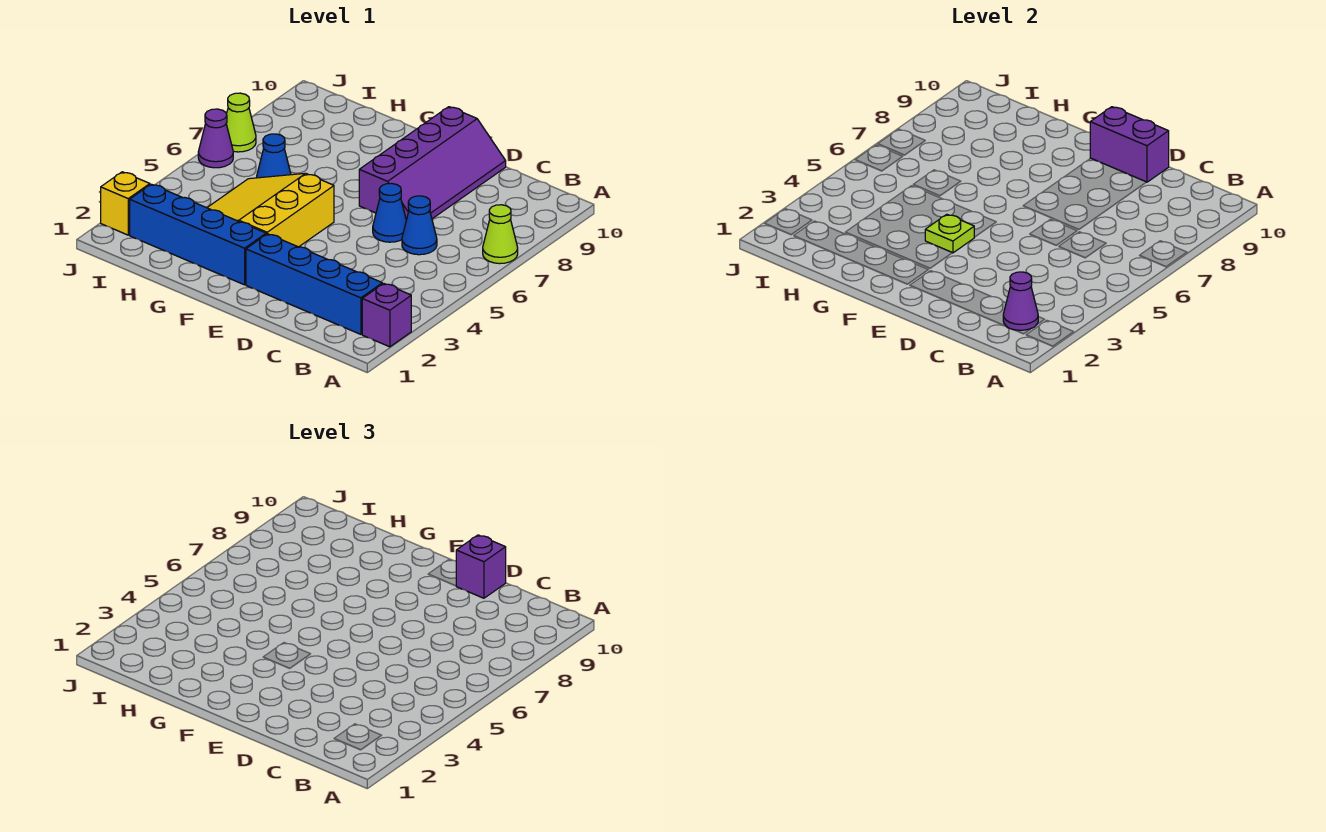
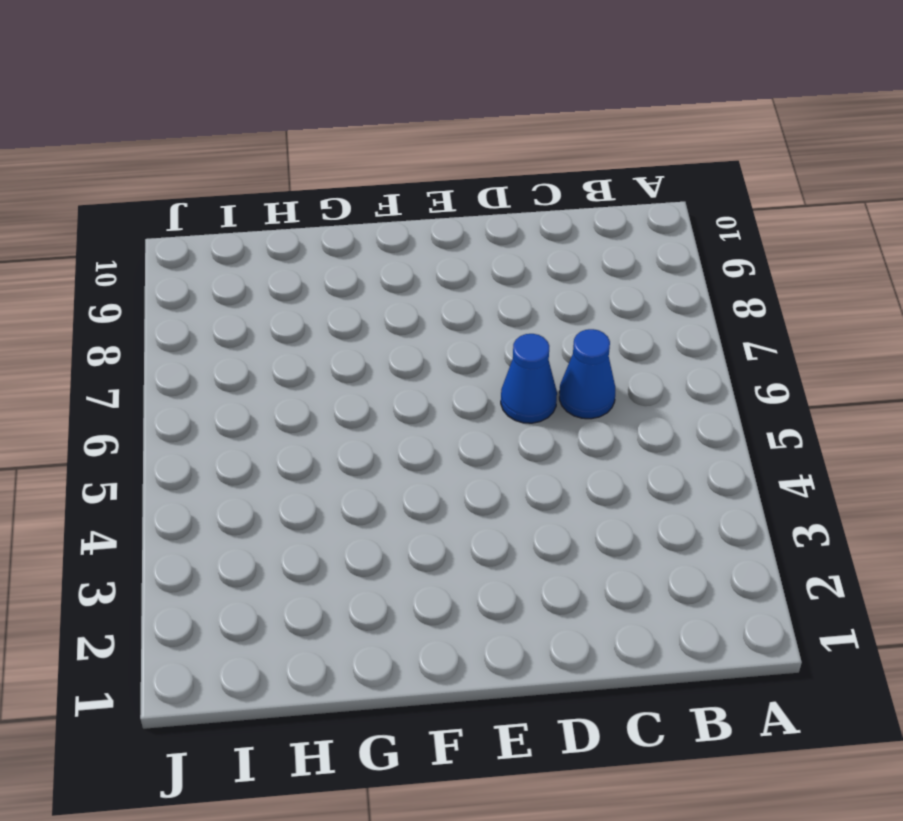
none -> purple 1x1 brick [362,284,411,347]
none -> lime 1x1 cone [483,205,518,264]
none -> blue 1x4 brick [246,234,382,334]

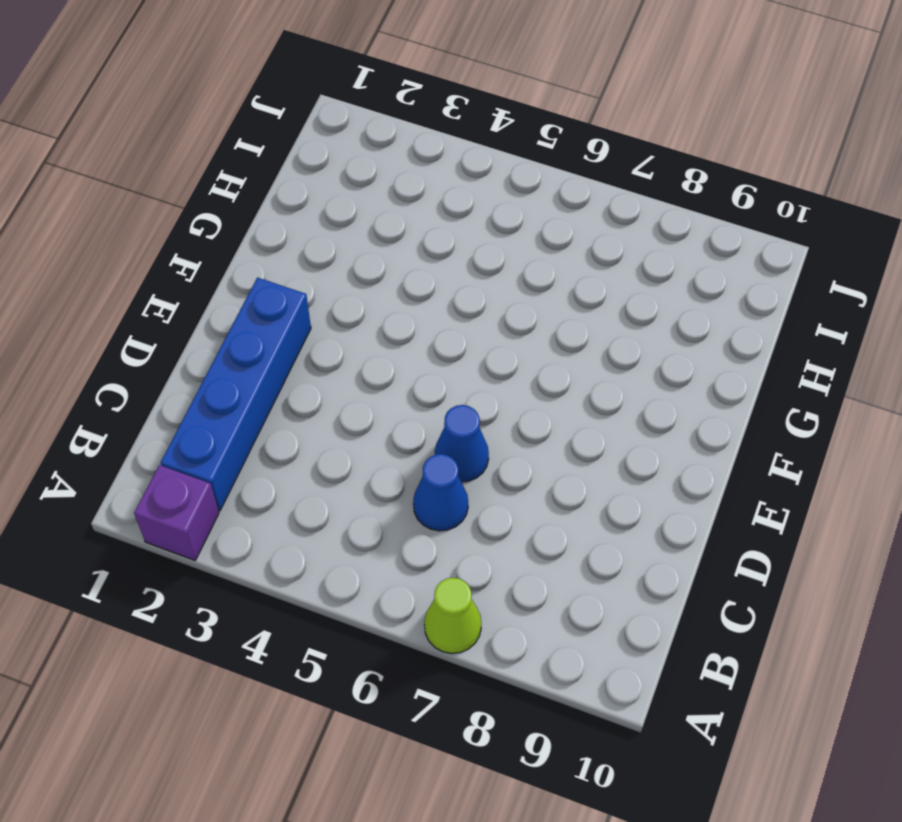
none -> purple 2x4 slope [359,107,506,220]
none -> blue 1x4 brick [130,184,266,285]
none -> yellow 3x3 slope [207,173,334,247]

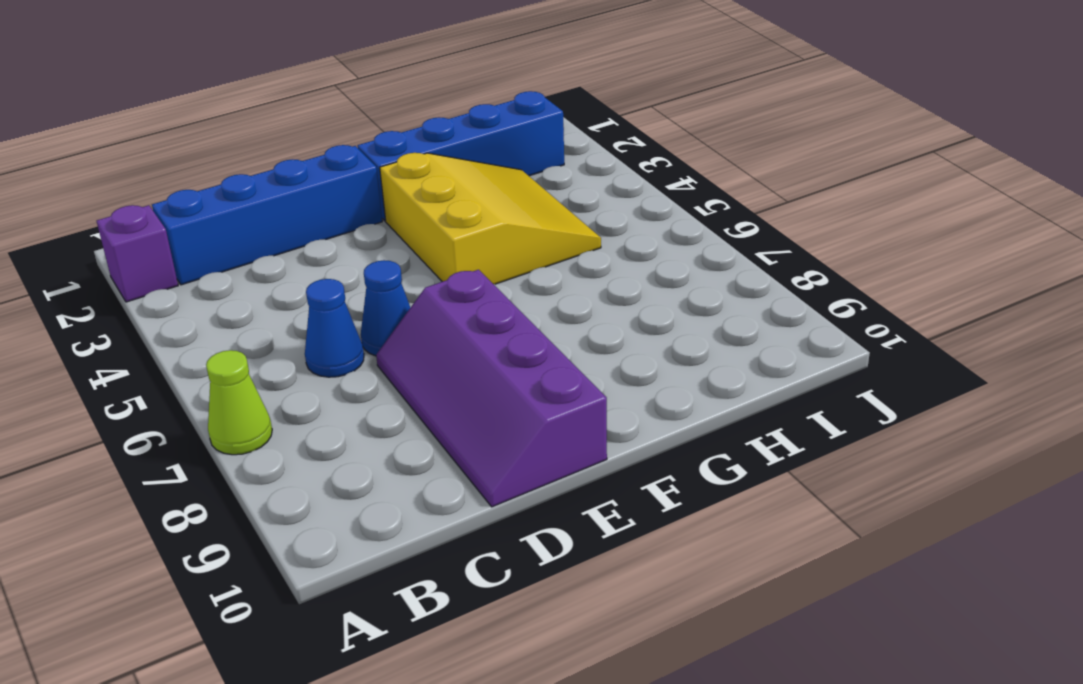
none -> blue 1x1 cone [257,134,291,178]
none -> yellow 1x1 brick [101,172,150,235]
none -> purple 1x1 cone [198,109,233,168]

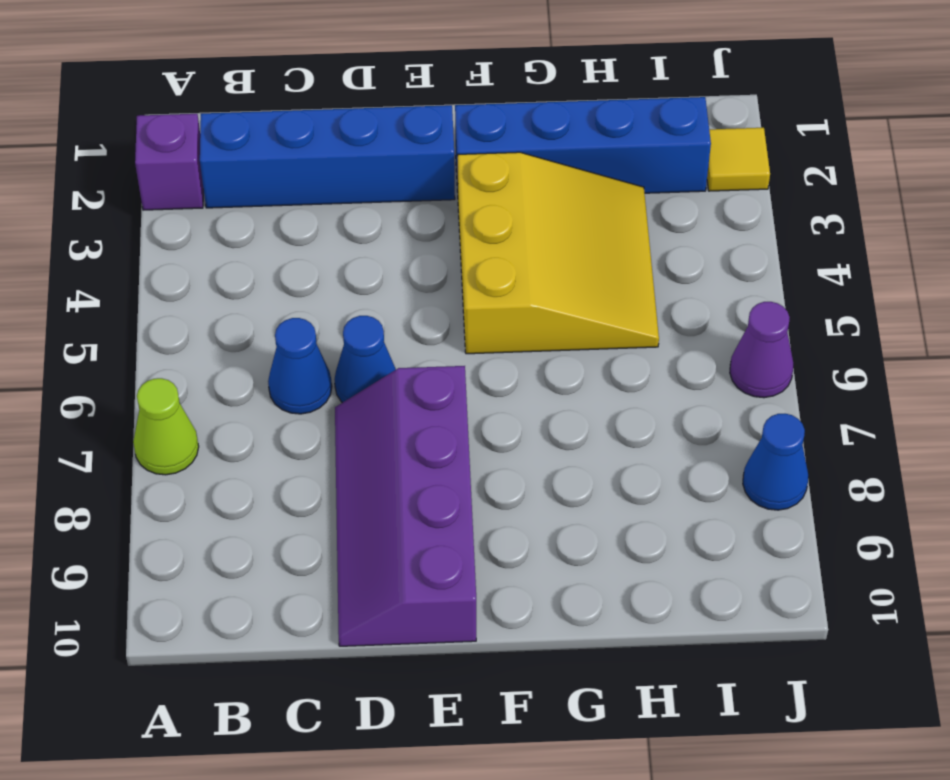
yellow 1x1 tile [707,128,770,191] -> yellow 1x1 brick [101,172,150,235]
blue 1x1 cone [743,414,808,510] -> blue 1x1 cone moved to [257,134,291,178]
none -> lime 1x1 cone [226,93,256,152]
none -> purple 1x1 cone [1003,272,1038,330]
none -> purple 1x2 brick [1090,107,1169,182]

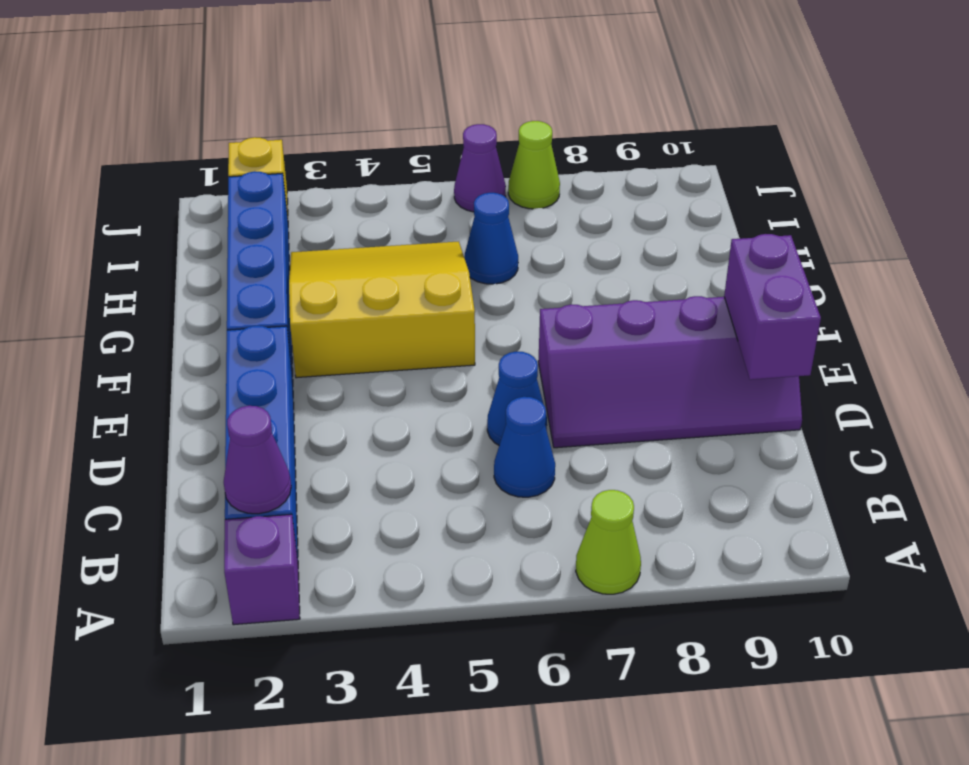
none -> lime 1x1 plate [925,214,974,253]
none -> purple 1x1 brick [456,535,506,598]

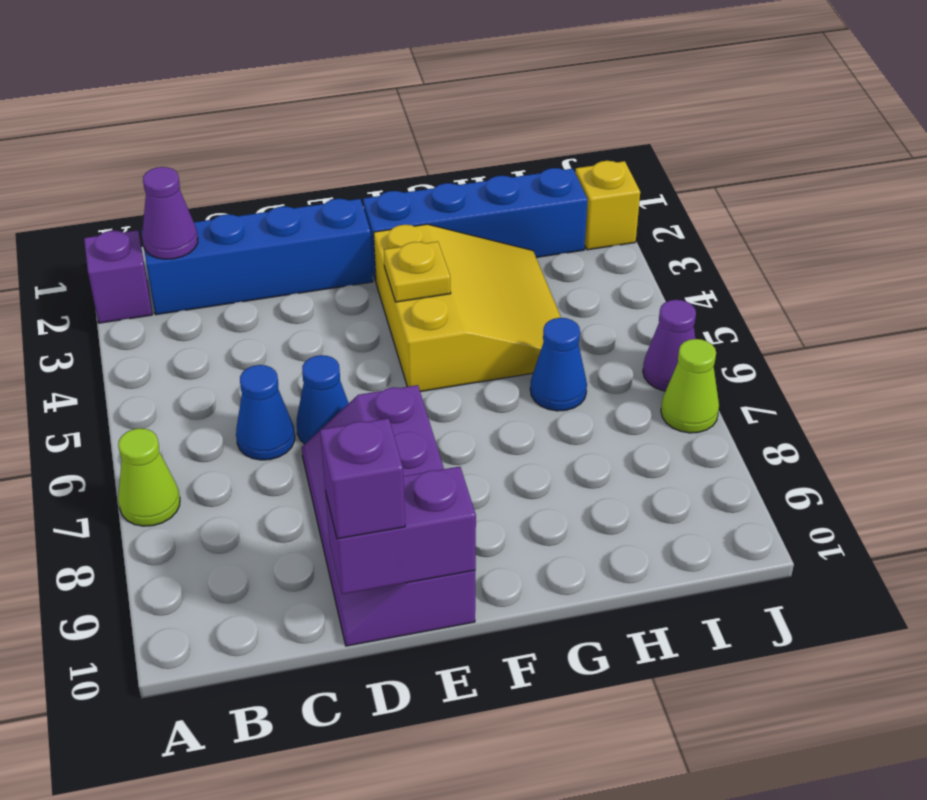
yellow 1x1 plate [384,242,451,302] -> lime 1x1 plate [925,214,974,253]

